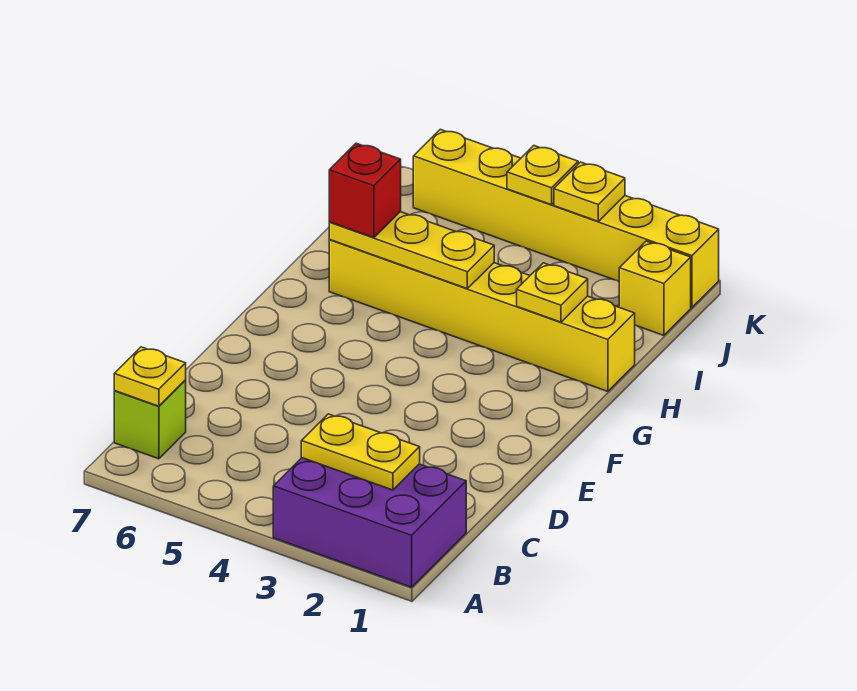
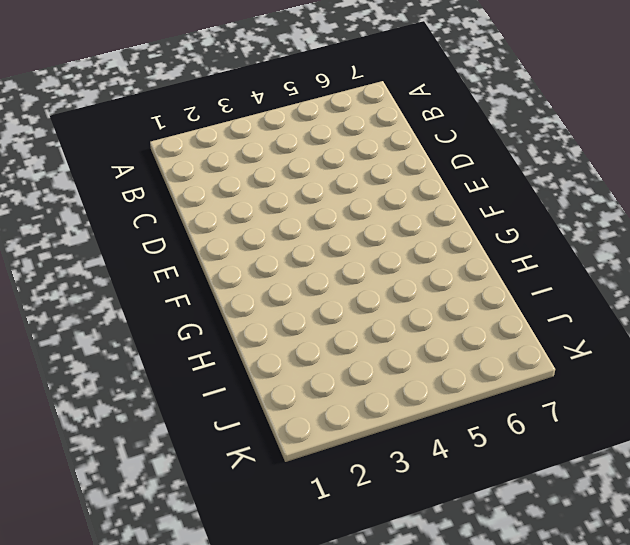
none -> purple 2x3 brick [273,458,466,587]
none -> lime 1x1 brick [114,381,186,459]
none -> yellow 1x6 brick [329,240,635,391]

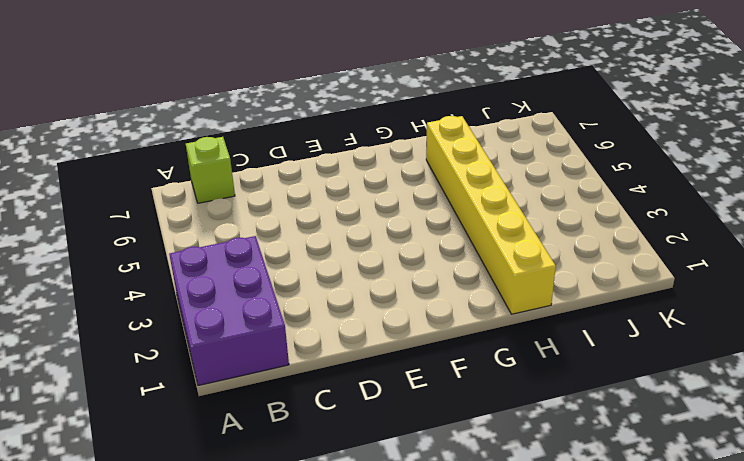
none -> yellow 1x1 brick [619,241,691,335]
none -> yellow 1x6 brick [413,129,719,307]
none -> yellow 1x2 plate [301,414,420,490]

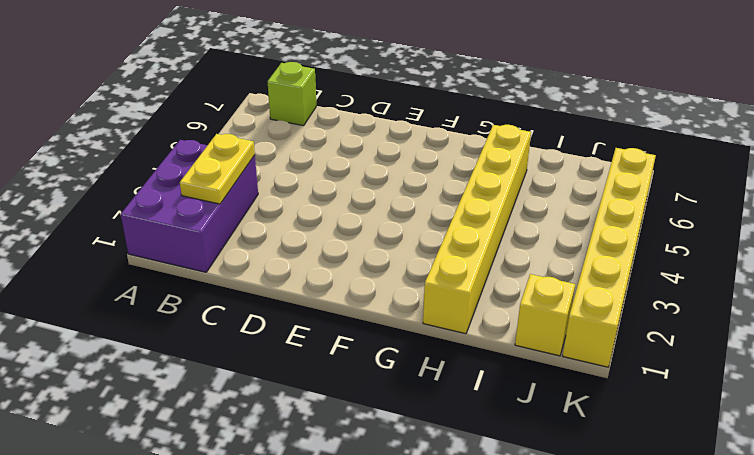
none -> yellow 1x1 plate [114,347,186,406]
none -> yellow 1x1 plate [517,263,588,322]
none -> yellow 1x3 plate [329,212,494,288]

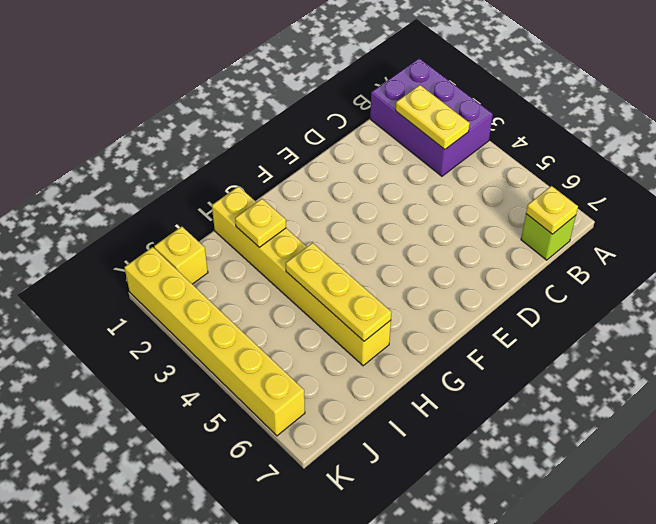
none -> yellow 1x1 plate [554,162,625,221]
none -> yellow 1x1 plate [507,146,578,205]
none -> red 1x1 brick [329,143,401,238]

